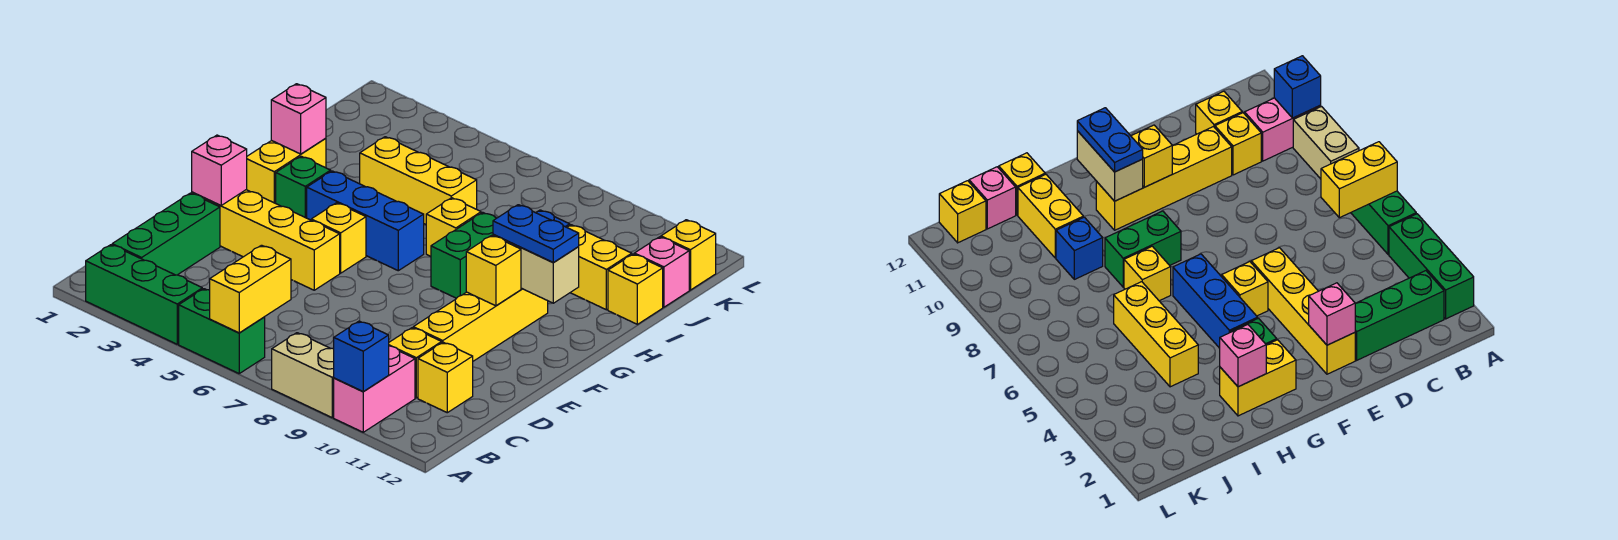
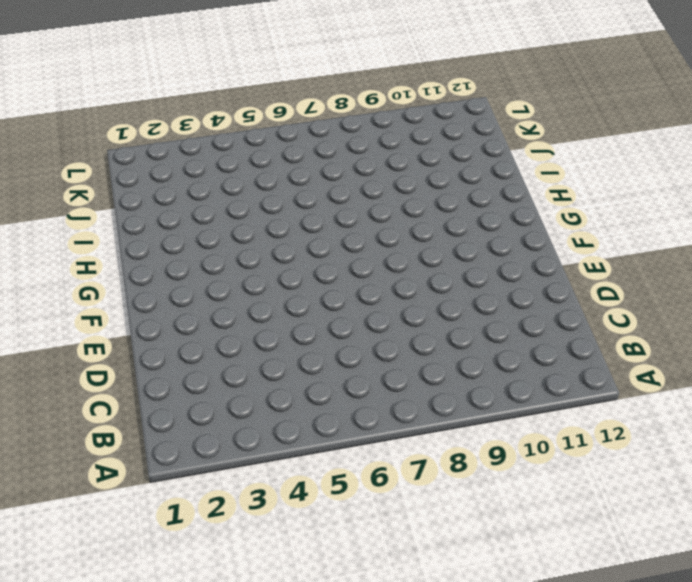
none -> green 1x3 brick [86,245,202,344]
none -> green 1x2 brick [179,289,265,373]
none -> tan 1x2 brick [272,333,334,418]

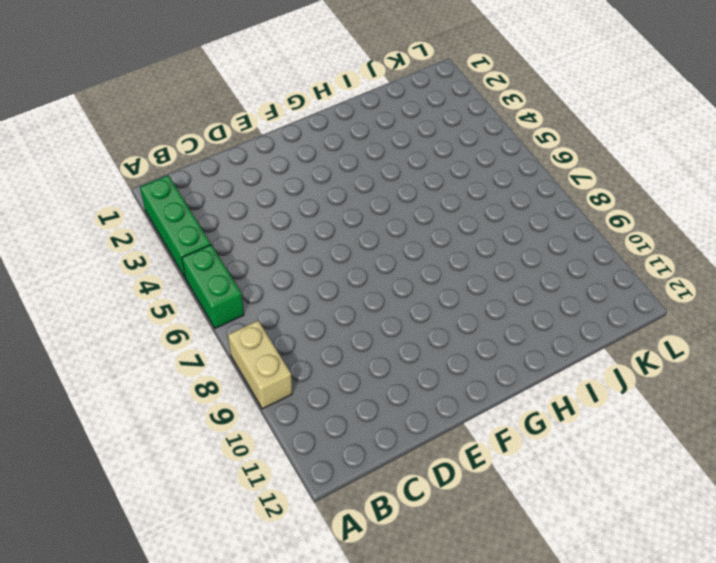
none -> pink 1x2 brick [334,346,415,432]
none -> green 1x3 brick [112,193,220,275]
none -> yellow 1x1 brick [389,328,442,398]

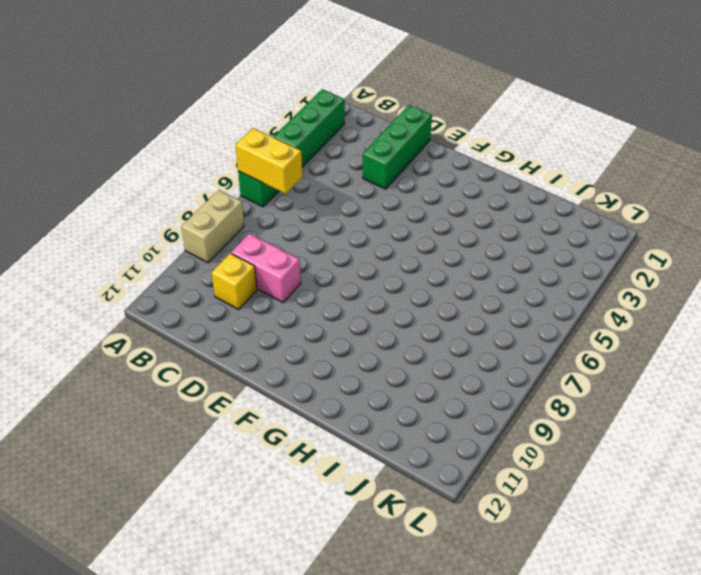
pink 1x2 brick [231,234,301,302] -> pink 1x2 brick moved to [334,346,415,432]
green 1x3 brick [363,105,432,189] -> green 1x3 brick turned to [112,193,220,275]
none -> yellow 1x1 brick [418,342,473,413]
none -> yellow 1x4 brick [413,288,548,361]
none -> yellow 1x4 brick [192,190,340,290]

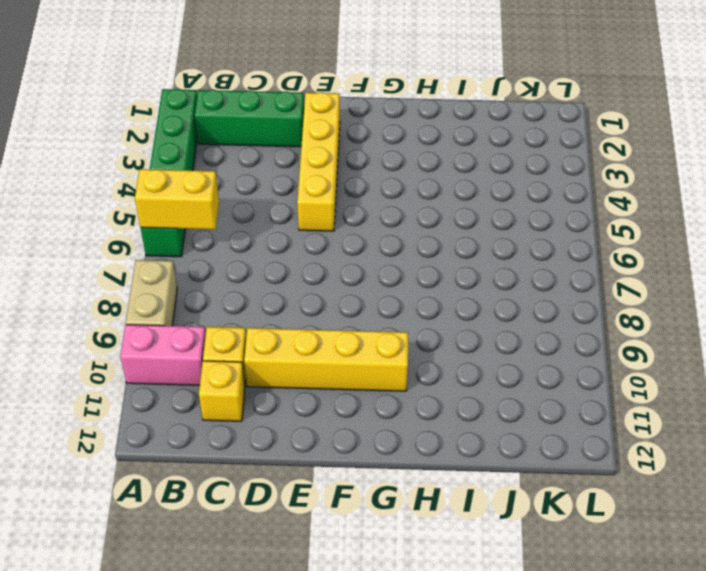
none -> yellow 1x1 brick [311,203,366,273]
none -> yellow 1x2 brick [246,138,326,203]
none -> green 1x1 brick [276,156,331,218]

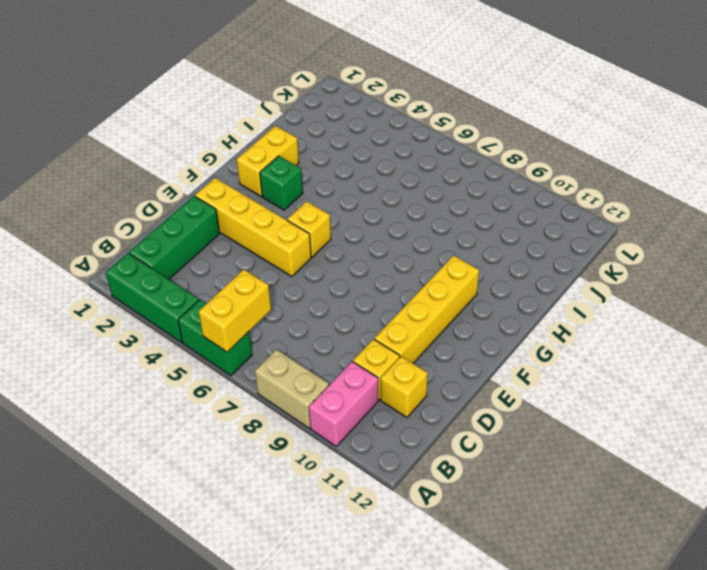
none -> blue 1x3 brick [307,171,424,271]
none -> green 1x2 brick [431,212,496,298]
none -> yellow 1x1 brick [426,198,481,256]

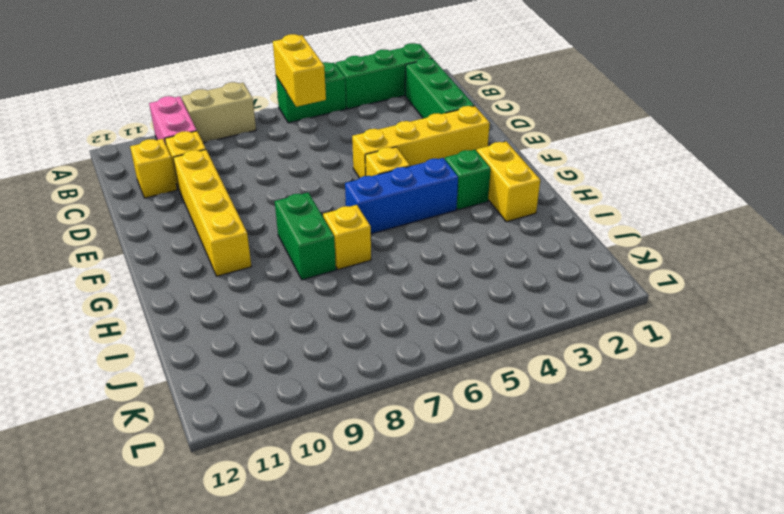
none -> yellow 1x3 brick [360,137,477,224]
none -> blue 1x1 brick [1056,217,1103,279]
none -> yellow 1x2 brick [567,225,632,310]

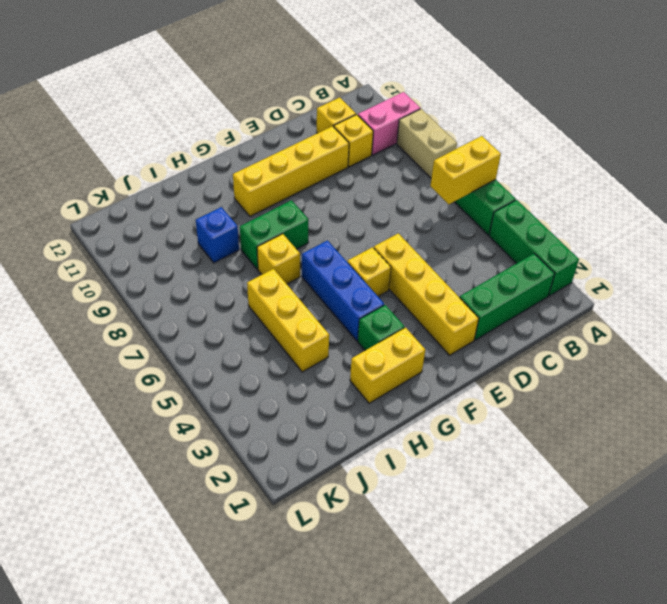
none -> yellow 1x2 brick [567,225,632,310]
none -> yellow 1x1 brick [608,254,663,324]
none -> pink 1x1 brick [634,237,689,307]

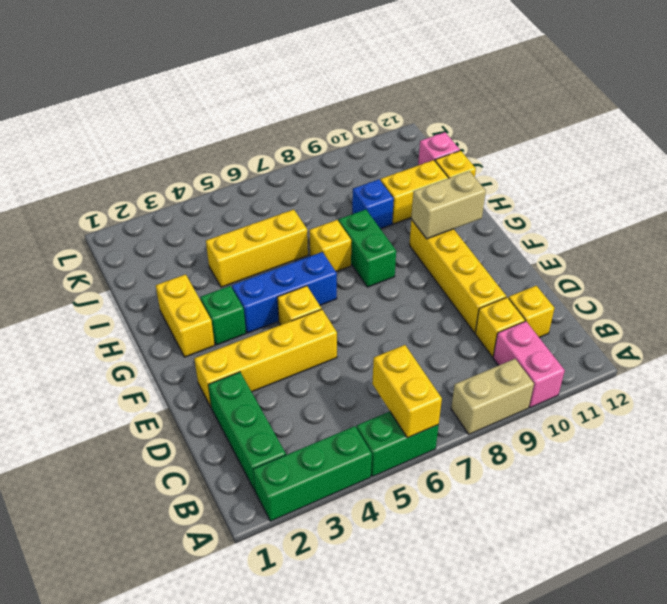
none -> yellow 1x1 brick [661,220,716,290]
none -> blue 1x1 brick [334,321,389,392]
none -> pink 1x1 brick [192,135,247,206]

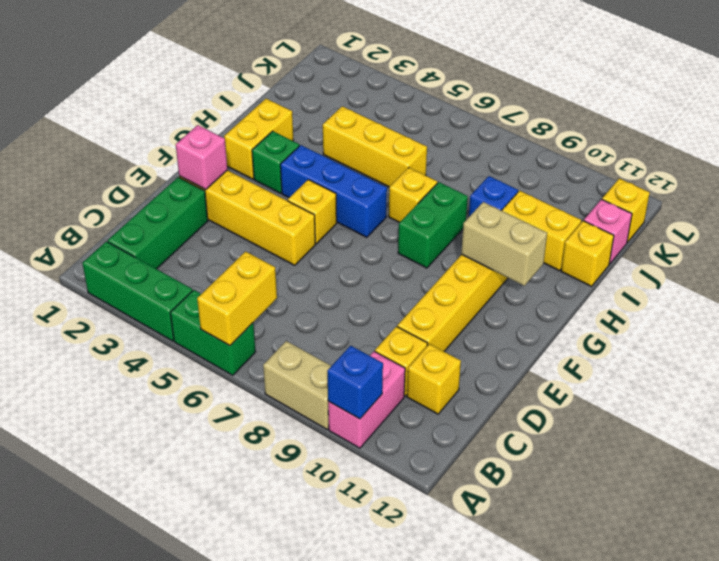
none -> yellow 1x1 brick [466,235,521,306]
none -> pink 1x1 brick [271,84,326,154]
none -> blue 1x2 plate [493,205,579,263]

